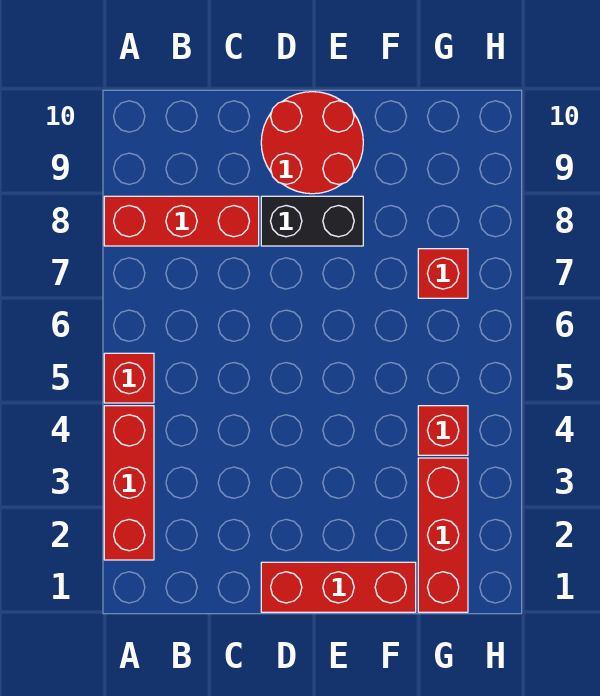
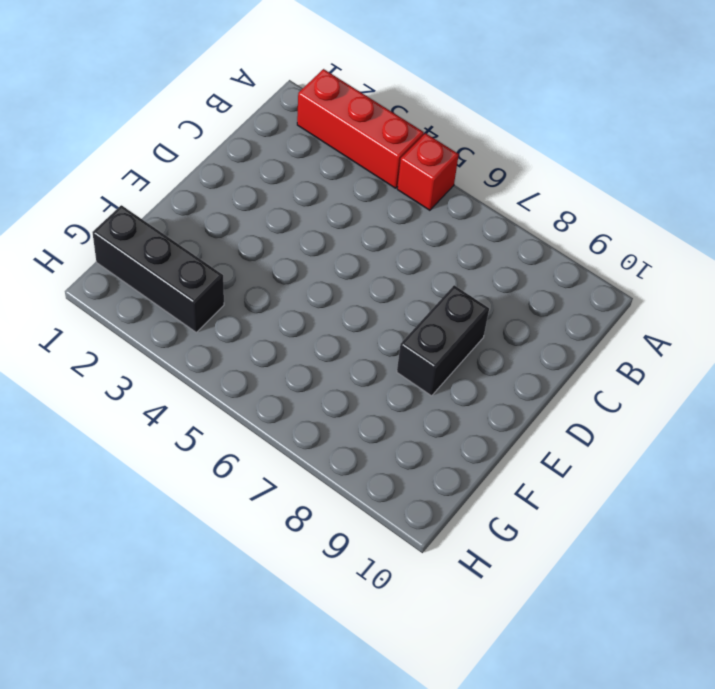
black 1x3 brick [92,205,224,332] -> red 1x3 brick [418,458,468,612]
none -> red 1x3 brick [104,196,259,246]
none -> red 1x3 brick [261,562,416,612]

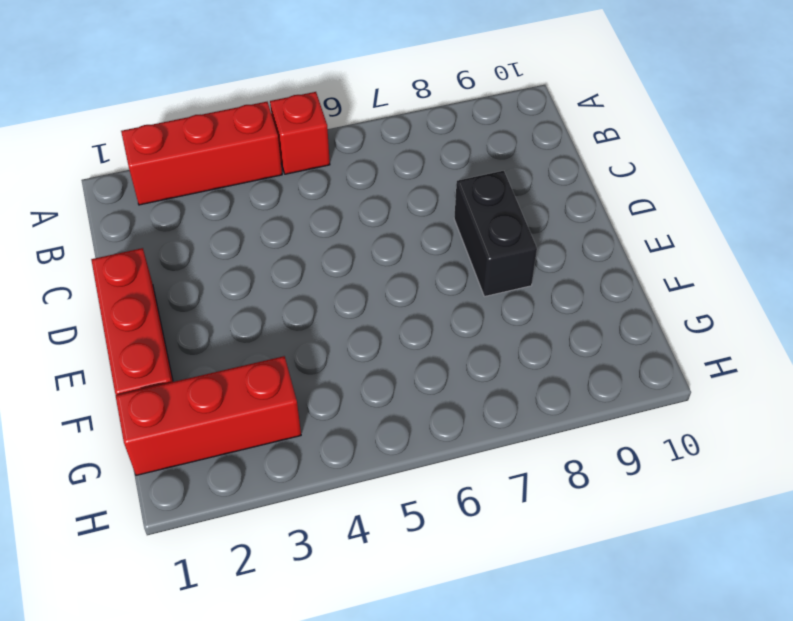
none -> red 1x3 brick [104,196,259,246]
none -> red 2x2 round brick [261,92,363,194]

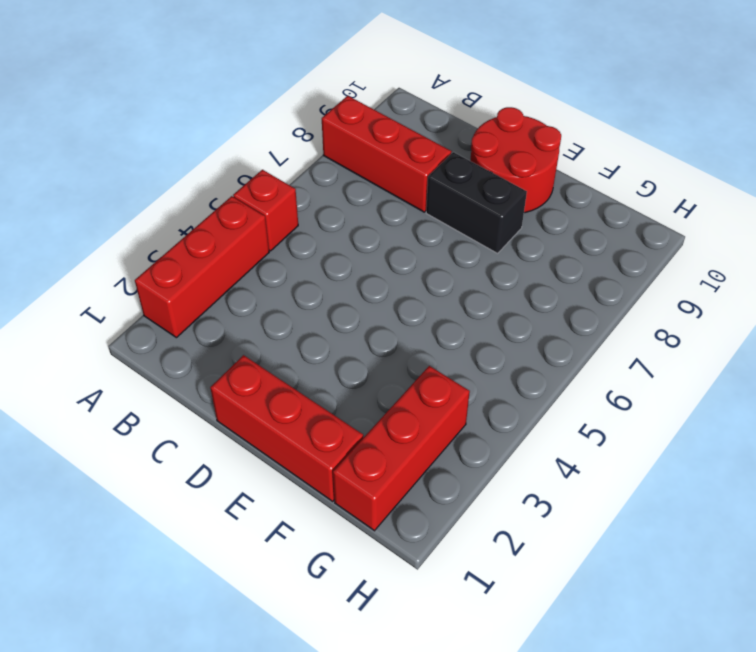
none -> red 1x1 brick [418,406,468,455]
none -> red 1x1 brick [418,249,468,298]

